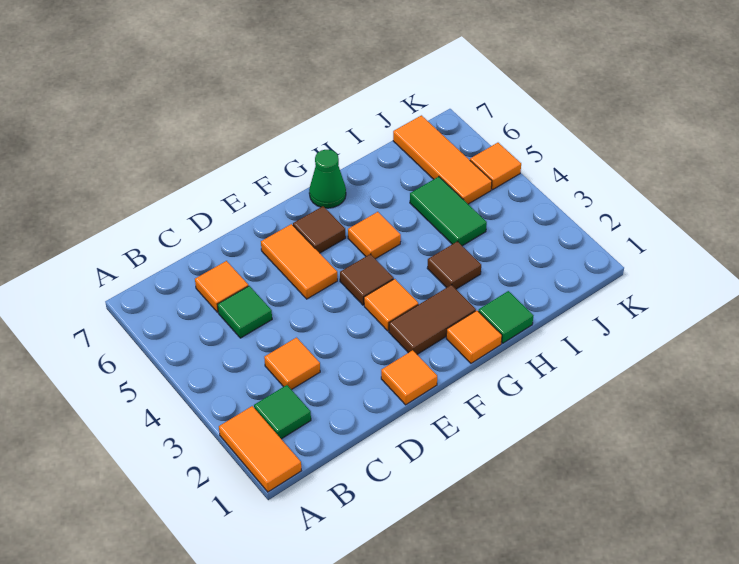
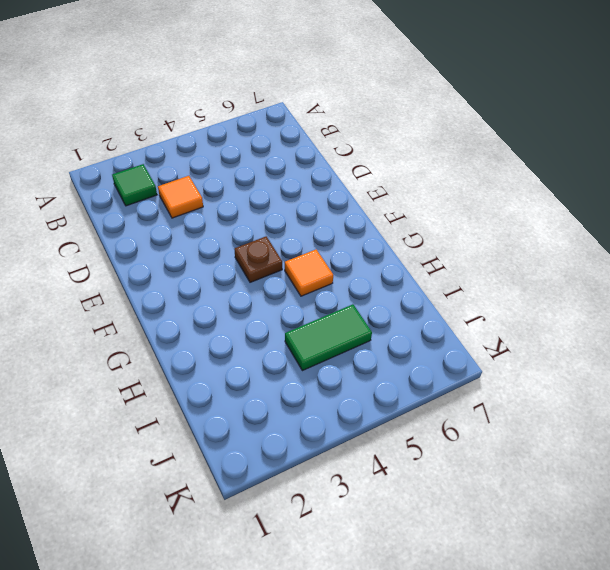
brown 1x1 plate [234,236,282,282] -> brown 1x1 tile [340,254,394,305]
none -> orange 1x2 tile [219,406,301,492]
none -> green 1x1 tile [218,286,272,338]
none -> orange 1x1 tile [195,261,248,312]

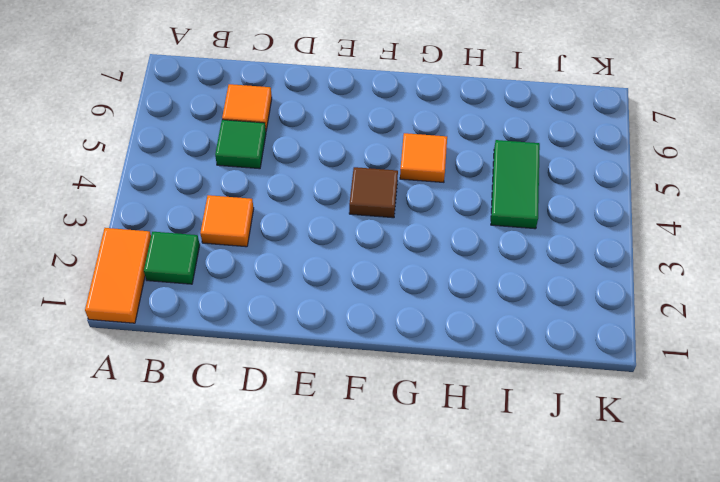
none -> orange 1x1 tile [381,350,437,405]
none -> orange 1x2 tile [261,224,337,299]
none -> brown 1x2 tile [389,285,476,354]

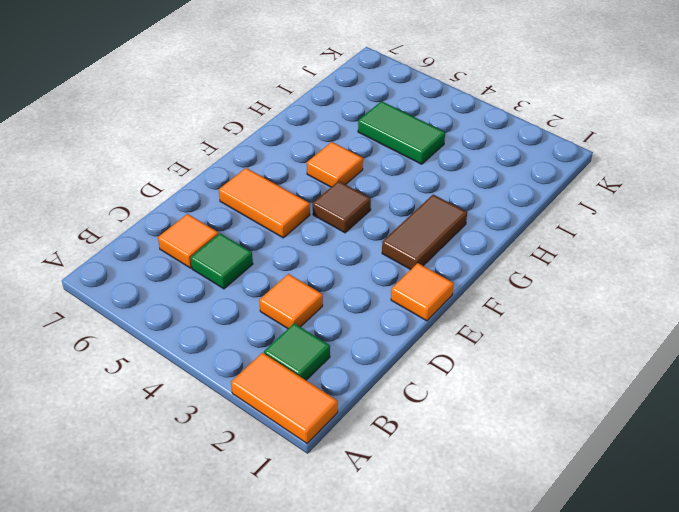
none -> orange 1x1 tile [364,279,418,331]
none -> brown 1x1 tile [293,206,346,253]
none -> orange 1x1 tile [446,311,502,363]

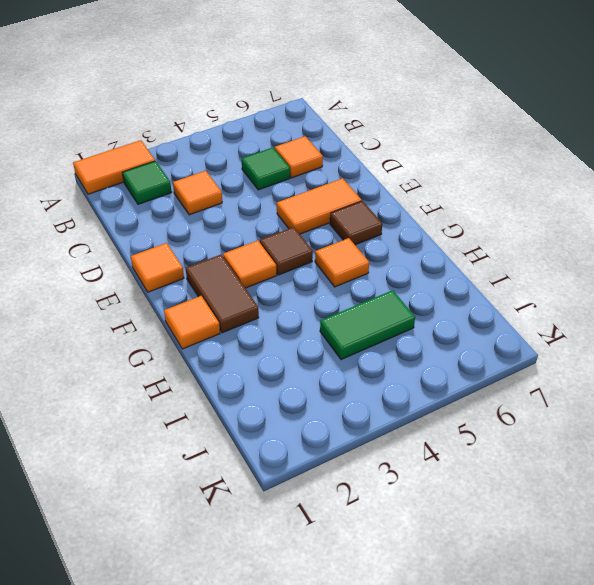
none -> green 1x1 cone [309,150,346,208]
none -> green 1x1 tile [478,291,533,343]
none -> brown 1x1 tile [427,241,481,289]

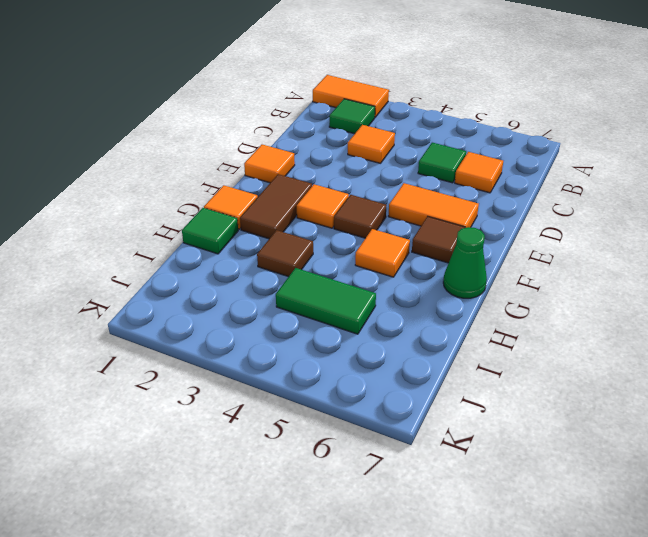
none -> orange 1x3 tile [393,115,492,204]
none -> orange 1x1 tile [470,143,521,190]

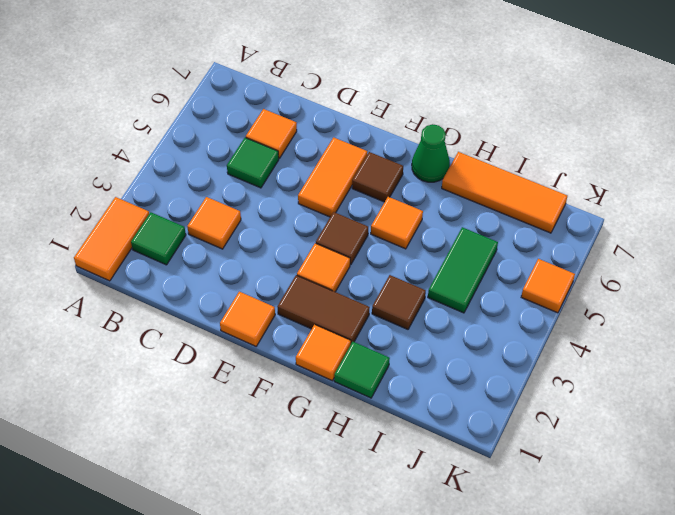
orange 1x3 tile [442,152,567,233] -> orange 1x3 tile turned to [393,115,492,204]

